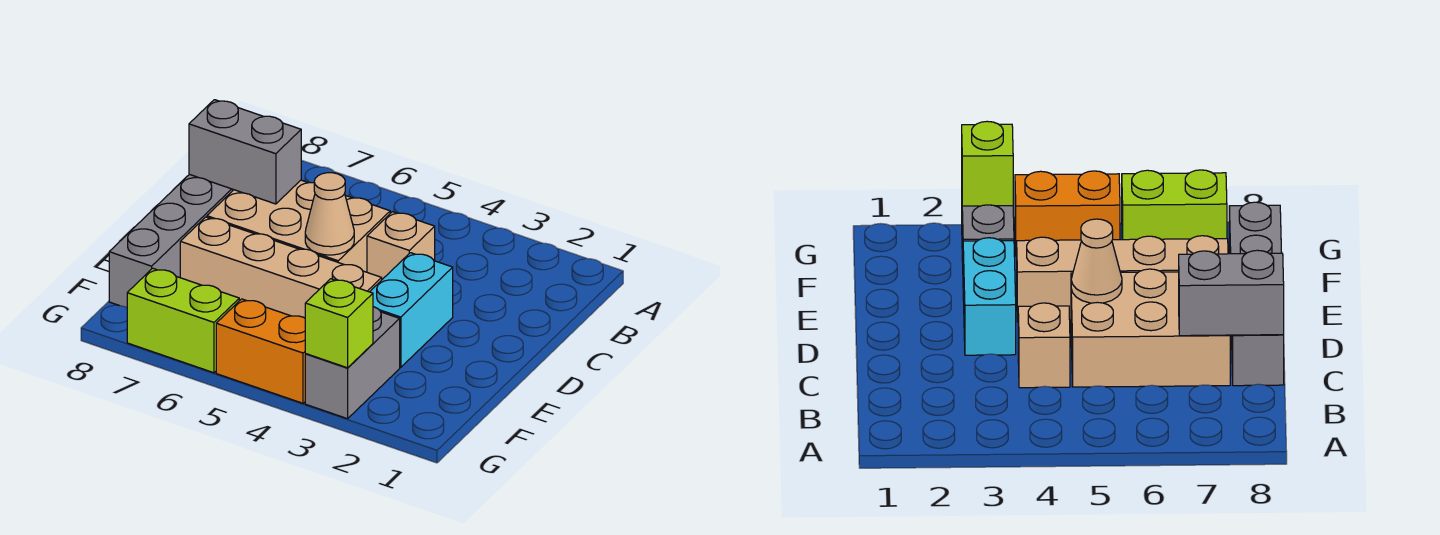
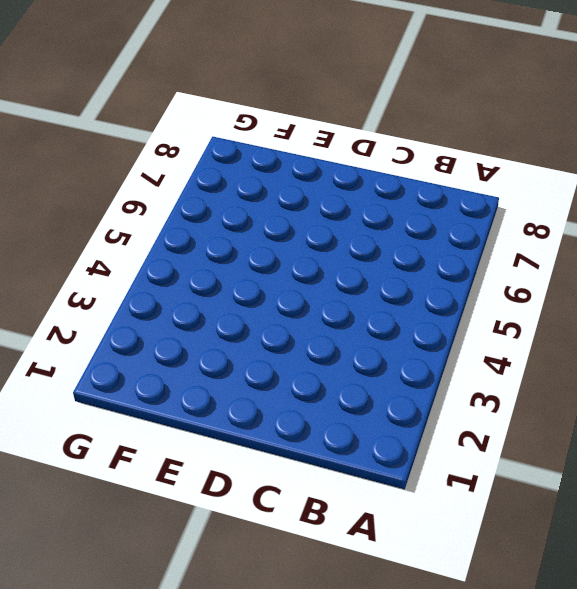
none -> tan 1x1 brick [367,212,435,279]
none -> tan 2x3 brick [207,180,390,272]

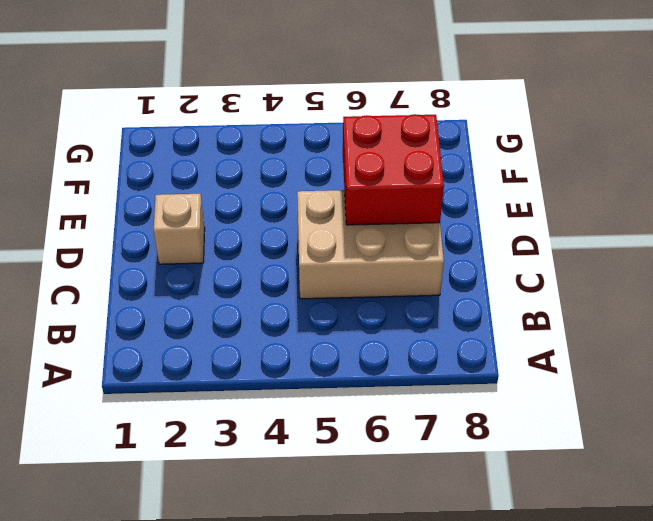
tan 1x1 brick [154,194,205,264] -> tan 1x1 brick moved to [367,212,435,279]
red 2x2 brick [343,114,444,225] -> none
none -> grey 1x4 brick [109,174,233,308]
none -> cyan 1x2 brick [370,253,453,367]

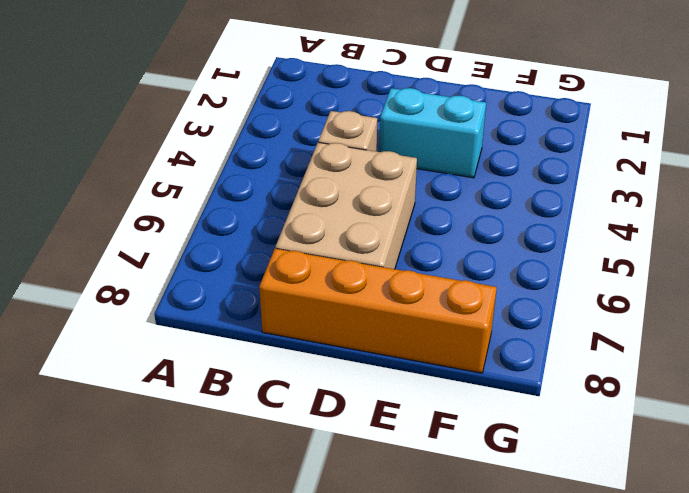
orange 1x4 brick [259,248,497,373] -> grey 1x4 brick [109,174,233,308]
none -> tan 1x4 brick [180,217,382,318]
none -> grey 1x2 brick [305,307,400,419]

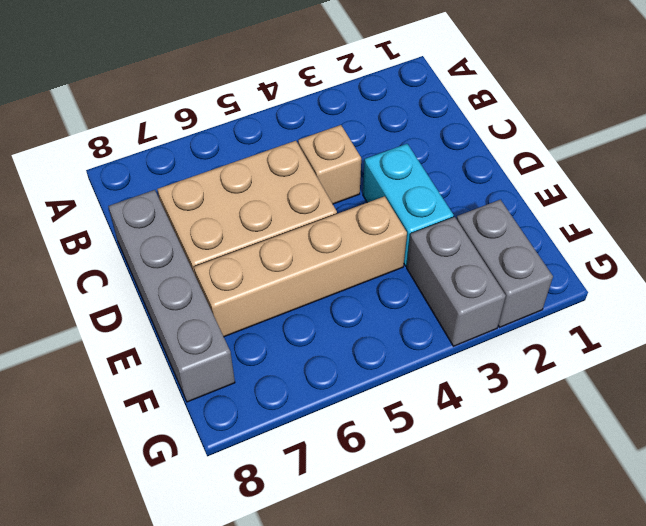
grey 1x2 brick [457,200,553,327] -> grey 1x2 brick turned to [189,100,301,204]
none -> orange 1x2 brick [216,299,306,403]
none -> lime 1x2 brick [127,268,239,373]

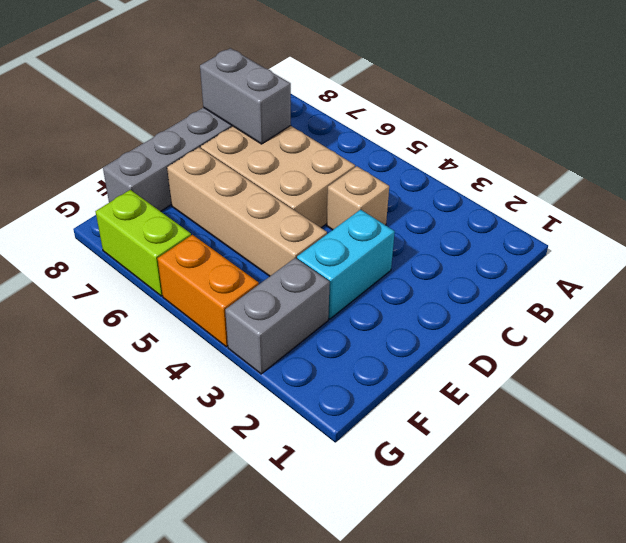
none -> tan 1x1 cone [305,173,354,255]
none -> lime 1x1 brick [305,279,373,368]

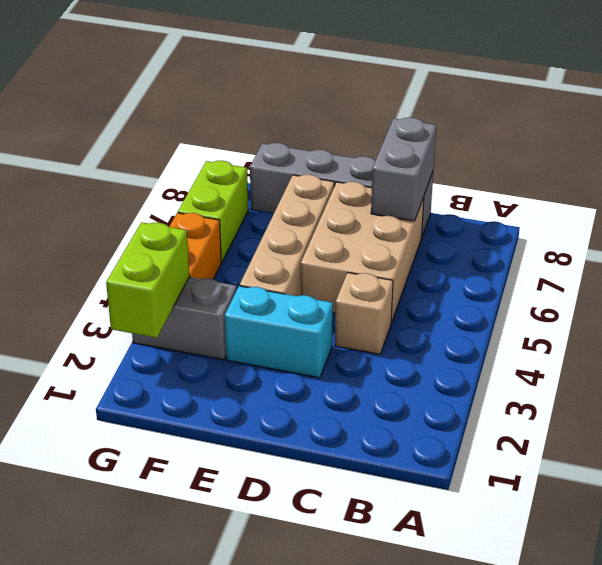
lime 1x2 brick [106,222,189,338] -> lime 1x1 brick [305,279,373,368]
none -> tan 1x1 cone [305,173,354,255]

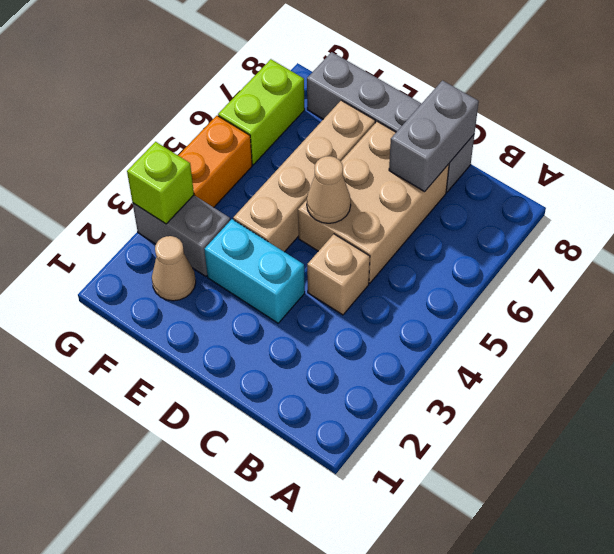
tan 1x1 cone [152,236,196,301] -> none

